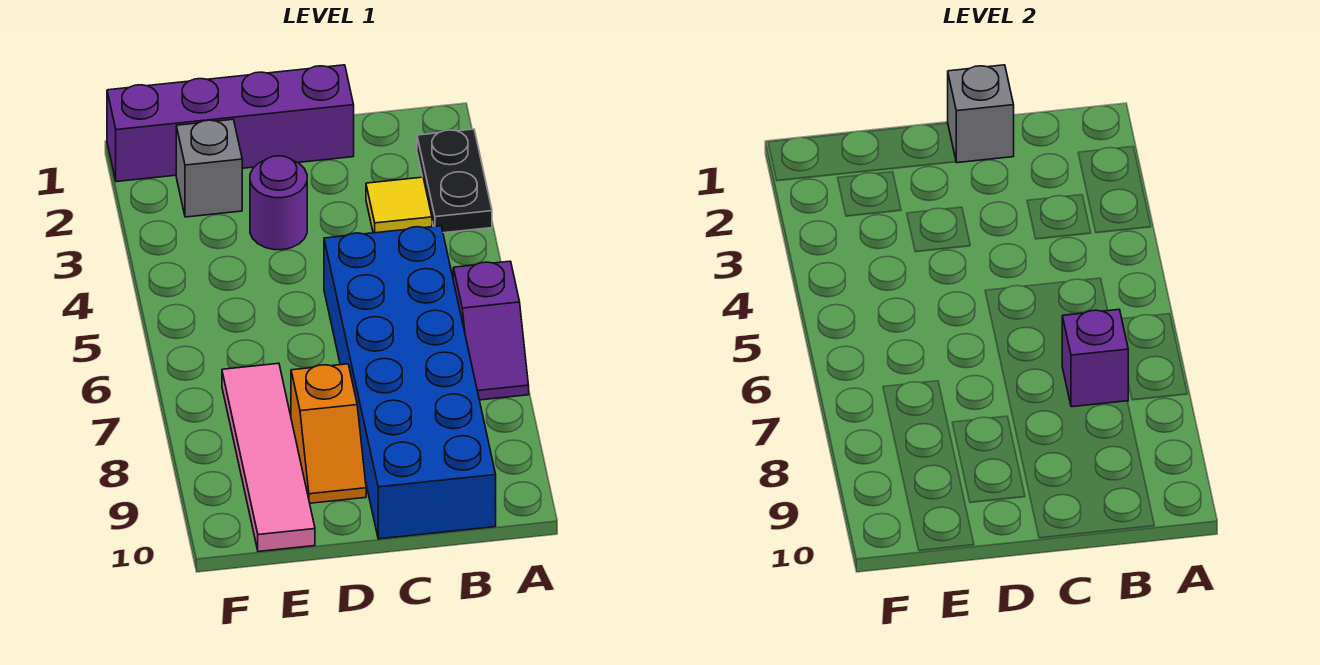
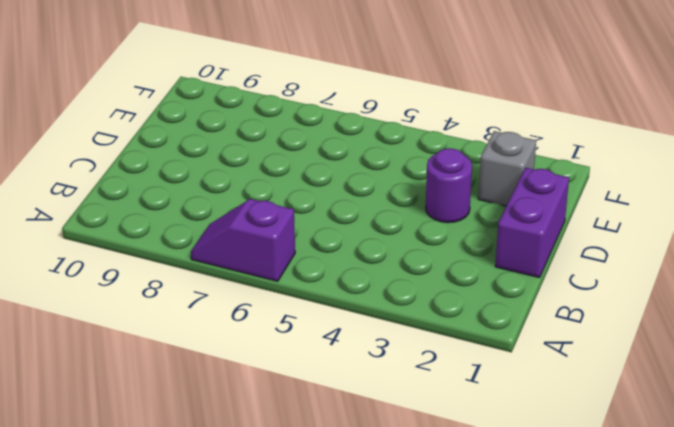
purple 1x2 brick [495,168,569,278] -> purple 1x4 brick [107,65,354,182]
none -> black 1x2 plate [417,129,492,233]
none -> yellow 1x1 tile [366,177,432,233]

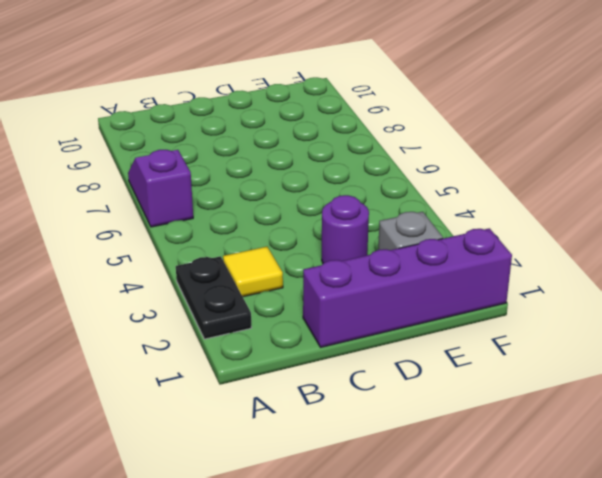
none -> blue 2x6 brick [324,226,496,539]
none -> orange 1x2 slope [291,364,366,503]

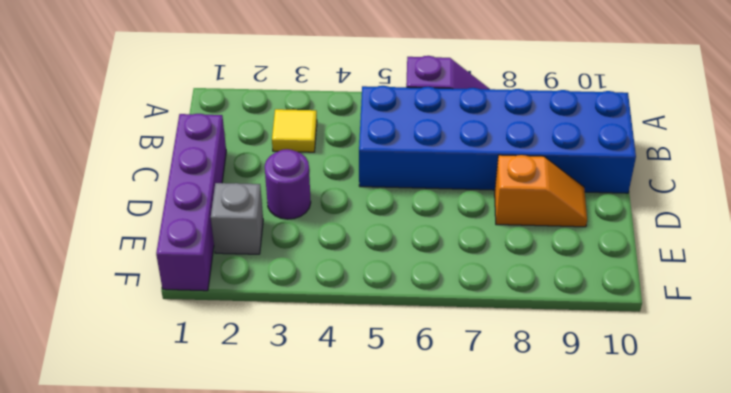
none -> black 1x2 plate [417,129,492,233]
none -> pink 1x4 tile [222,363,315,552]

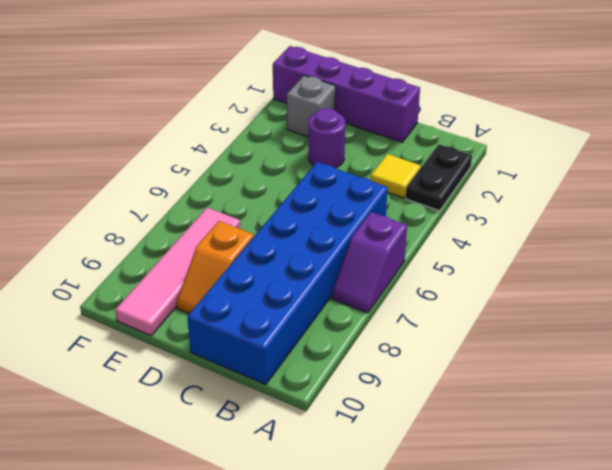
none -> purple 1x1 brick [1062,310,1128,407]
none -> grey 1x1 brick [948,65,1014,163]

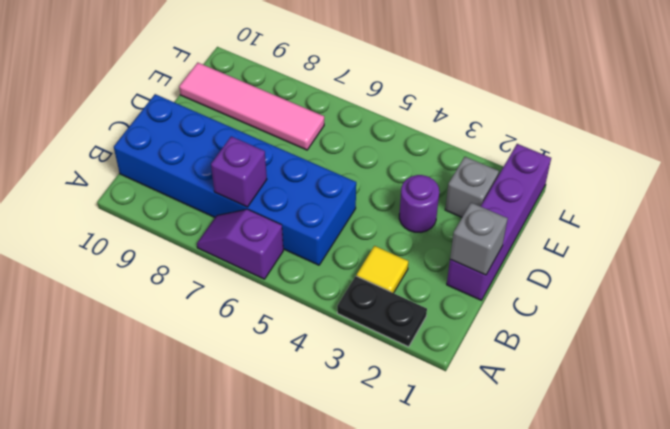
none -> orange 1x2 slope [291,364,366,503]

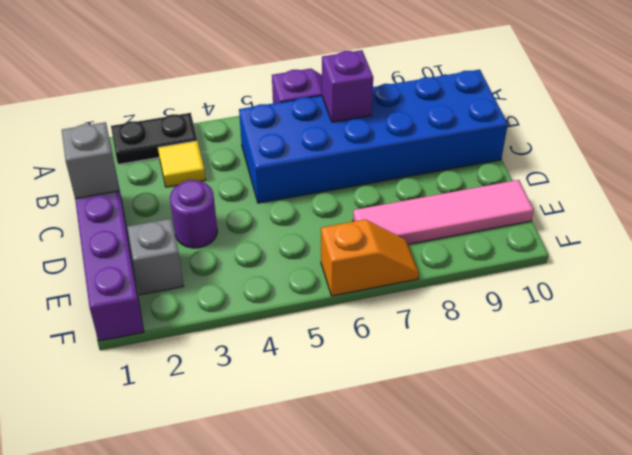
orange 1x2 slope [321,220,419,296] -> orange 1x2 slope moved to [291,364,366,503]

